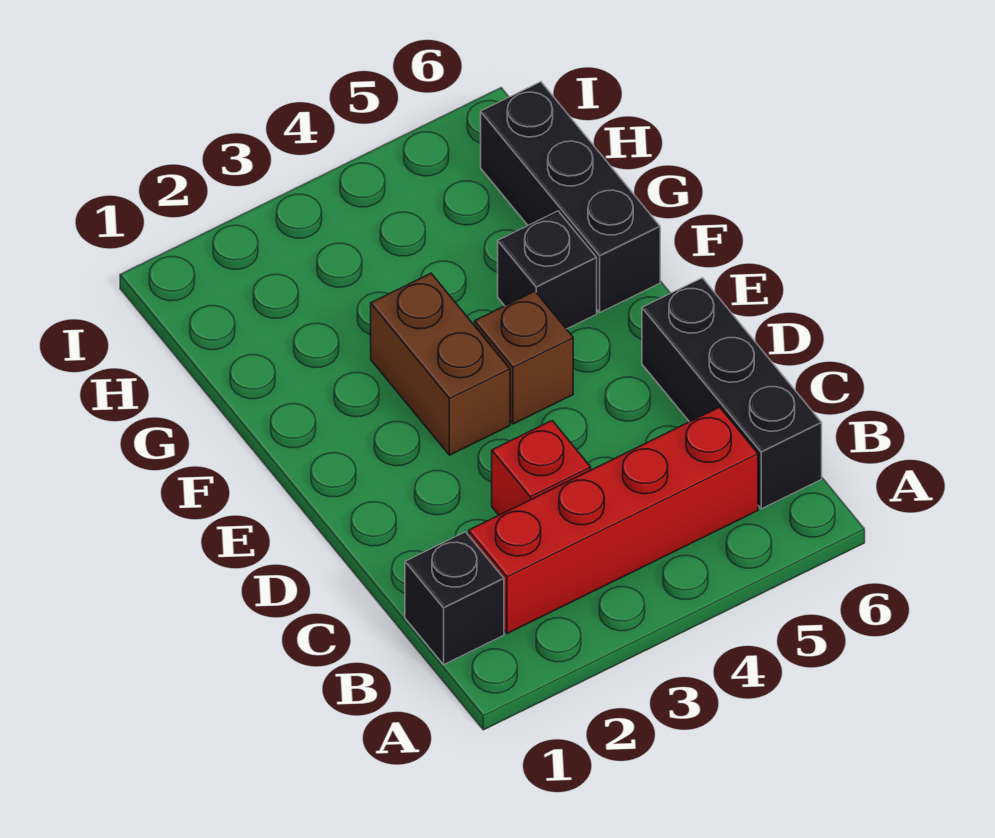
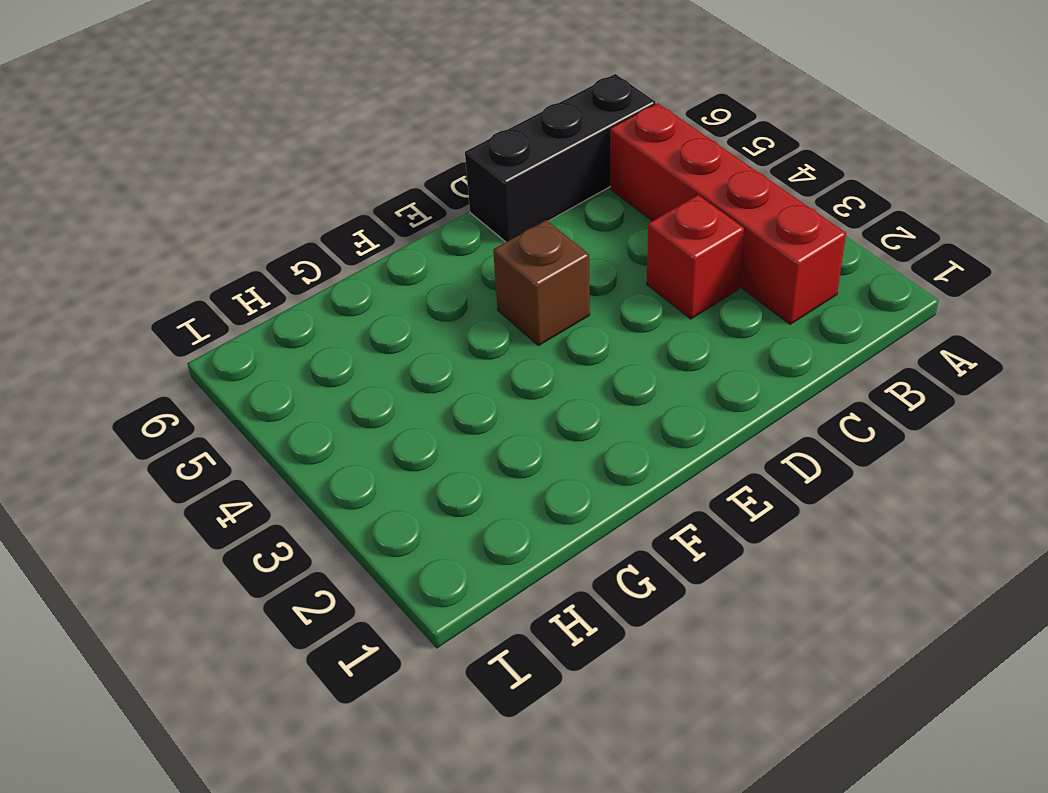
none -> black 1x1 brick [405,532,504,665]
none -> brown 1x2 brick [371,273,510,455]

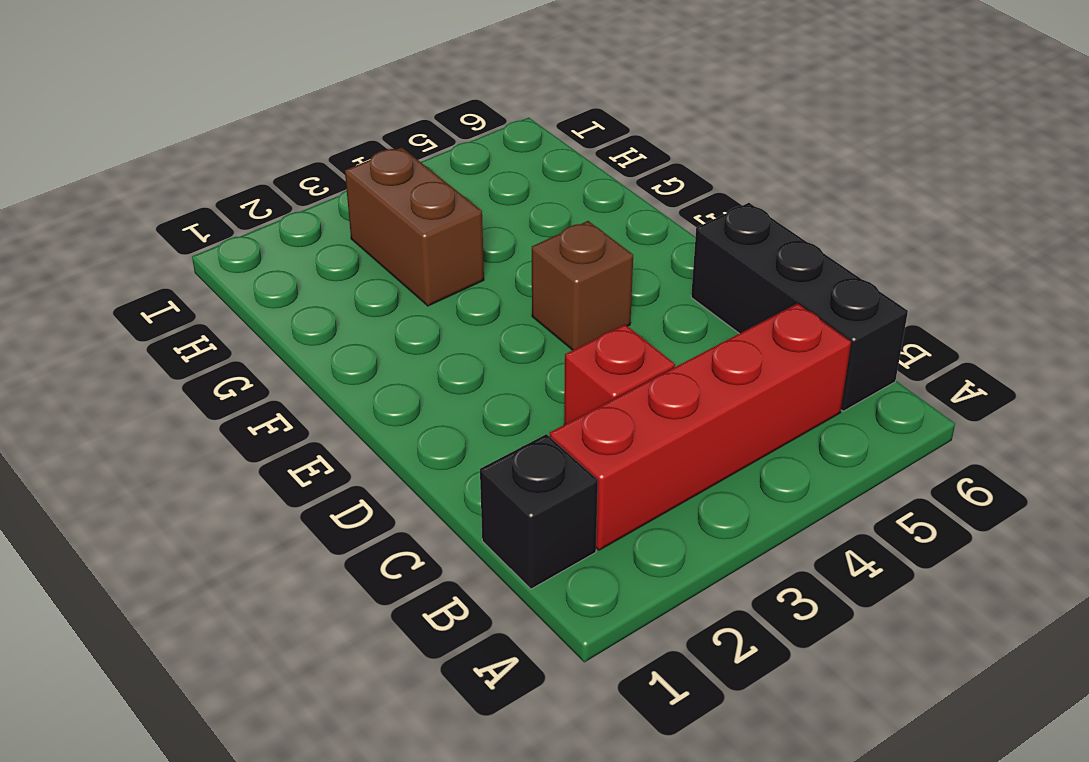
brown 1x2 brick [345,147,484,306] -> brown 1x2 brick moved to [371,273,510,455]
none -> black 1x1 brick [498,211,597,329]
none -> black 1x3 brick [481,82,660,312]

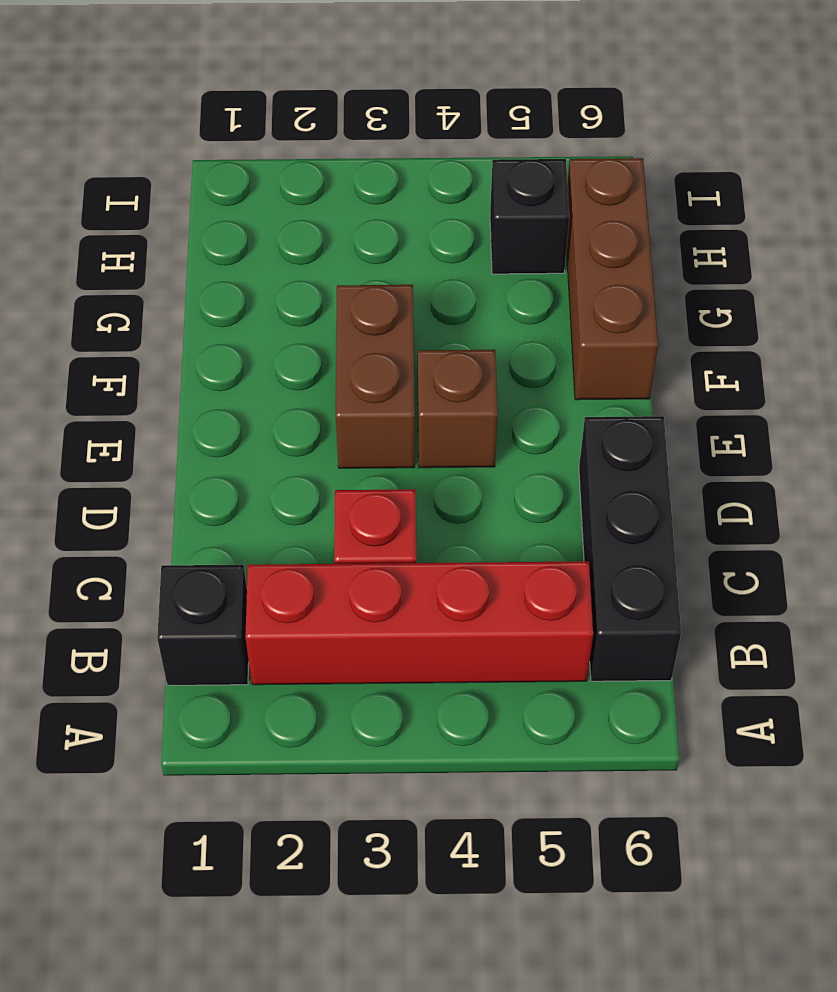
brown 1x3 brick [566,158,658,400] -> black 1x3 brick [481,82,660,312]
black 1x1 brick [490,159,569,274] -> black 1x1 brick moved to [498,211,597,329]

